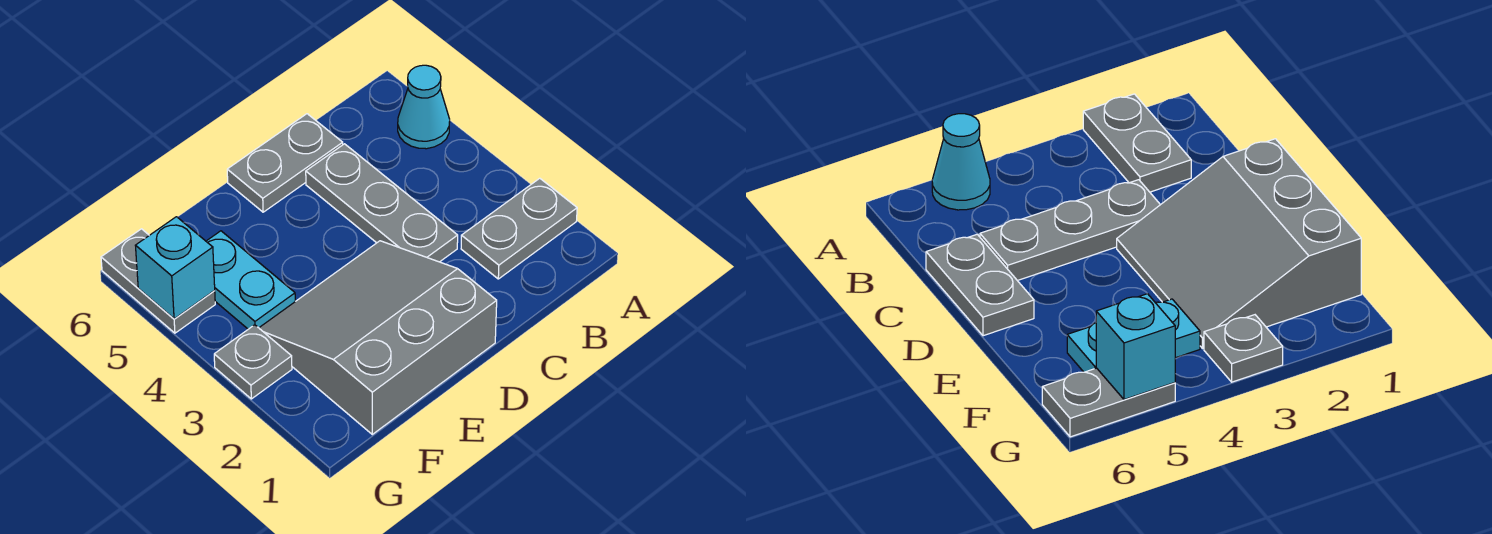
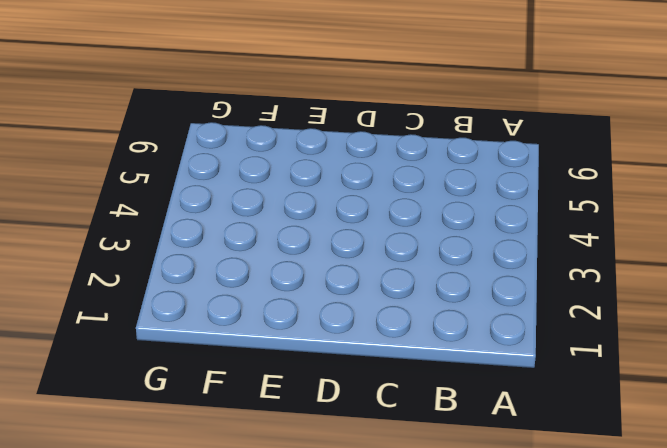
none -> grey 1x2 plate [461,178,577,279]
none -> cyan 1x1 cone [398,65,450,149]

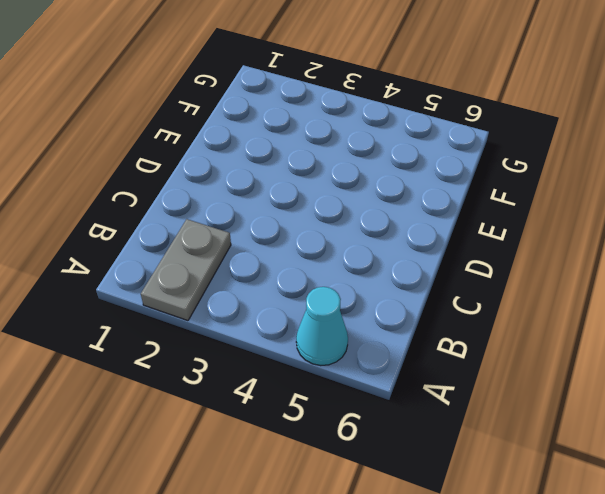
none -> grey 1x3 plate [306,144,458,262]
none -> grey 1x2 plate [227,114,343,212]

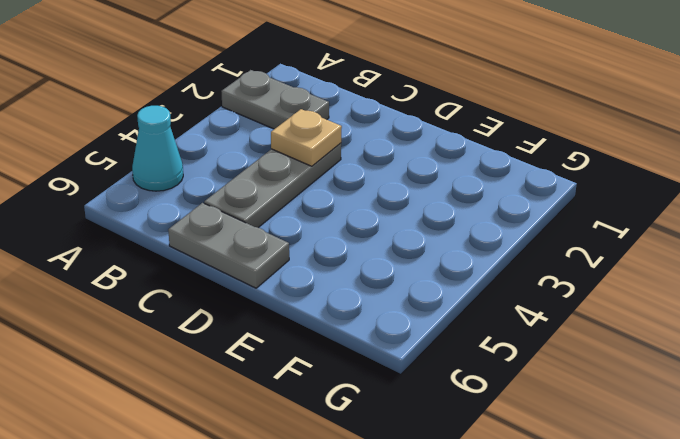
tan 1x1 plate [271,109,342,166] -> none
none -> grey 3x3 slope [259,241,497,434]
none -> cyan 1x2 plate [206,231,295,329]

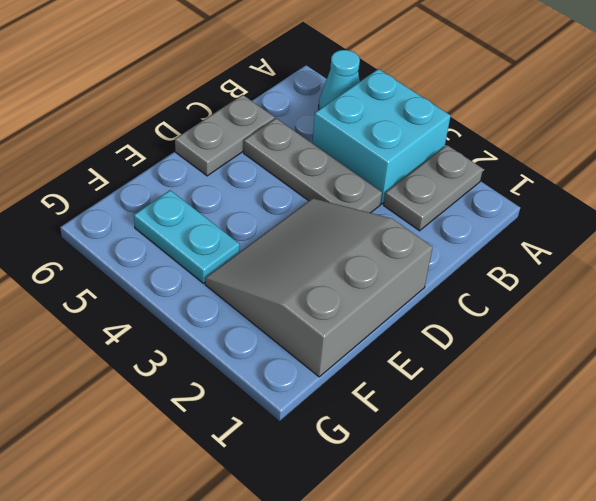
cyan 2x2 brick [312,69,451,204] -> none
none -> grey 1x1 plate [214,325,292,399]
none -> grey 1x2 plate [101,229,215,333]

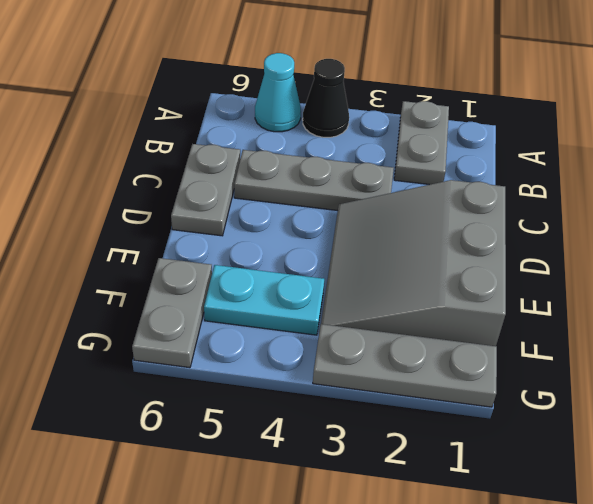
black 1x1 cone [303,59,349,137] -> none
grey 1x2 plate [132,258,212,368] -> grey 1x2 plate turned to [101,229,215,333]
grey 1x3 plate [313,324,497,407] -> grey 1x1 plate [214,325,292,399]
none -> cyan 1x1 brick [135,217,215,319]

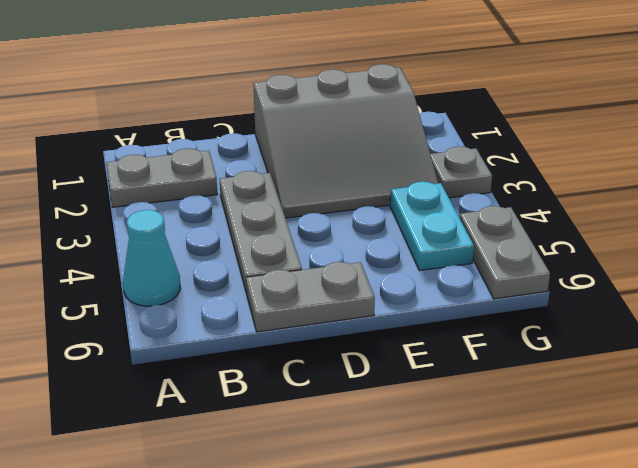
none -> cyan 1x1 brick [135,217,215,319]

